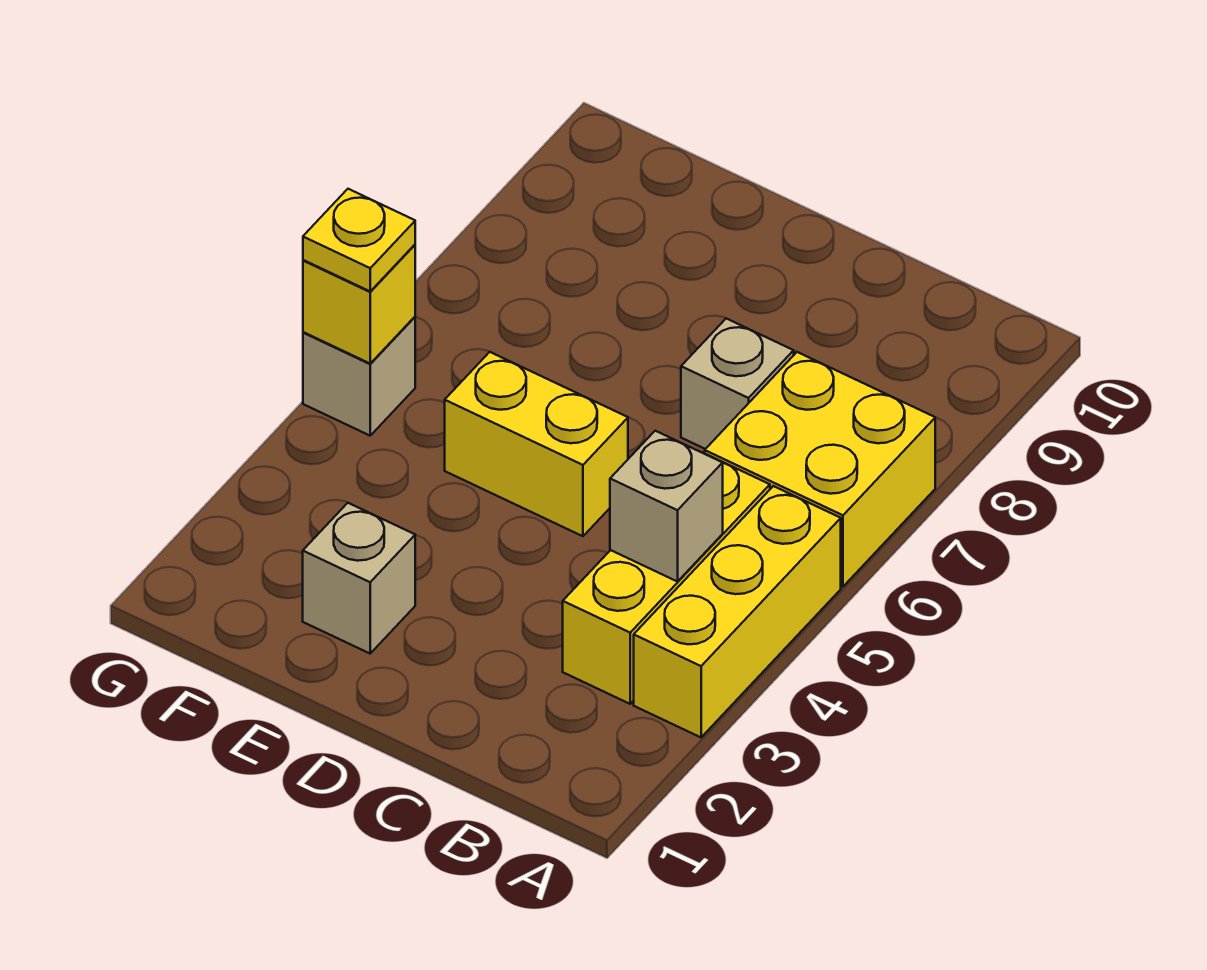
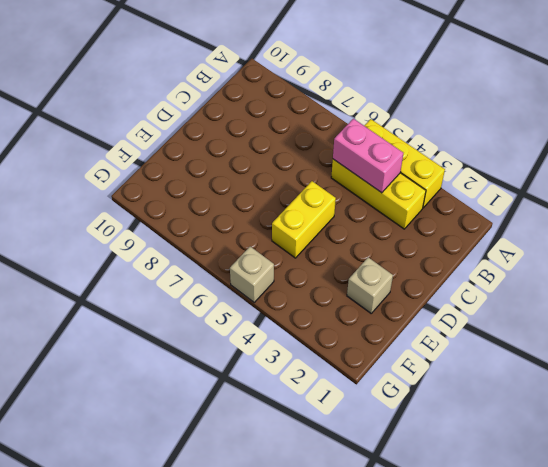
pink 1x2 brick [333,119,403,193] -> tan 1x1 brick [610,431,723,582]
none -> yellow 2x2 brick [705,352,935,587]
none -> tan 1x1 brick [681,319,794,449]

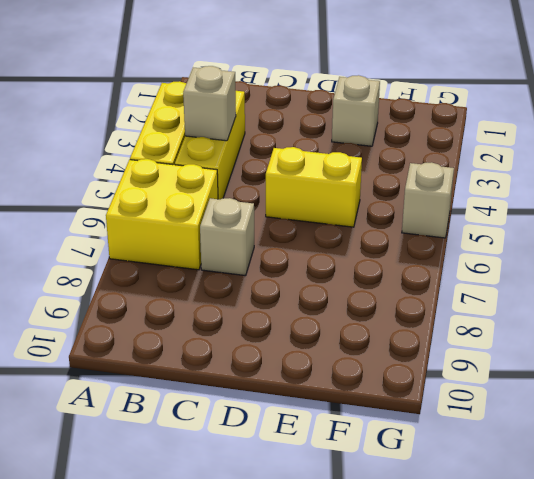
none -> yellow 1x1 brick [303,245,415,363]
none -> yellow 1x1 plate [303,189,415,291]

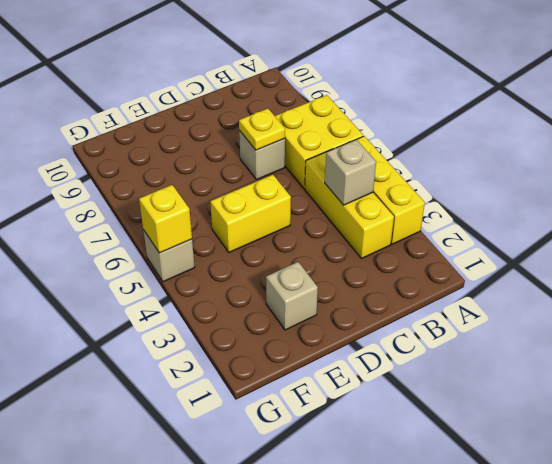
yellow 1x1 plate [239,108,285,150] -> yellow 1x1 plate moved to [303,189,415,291]

